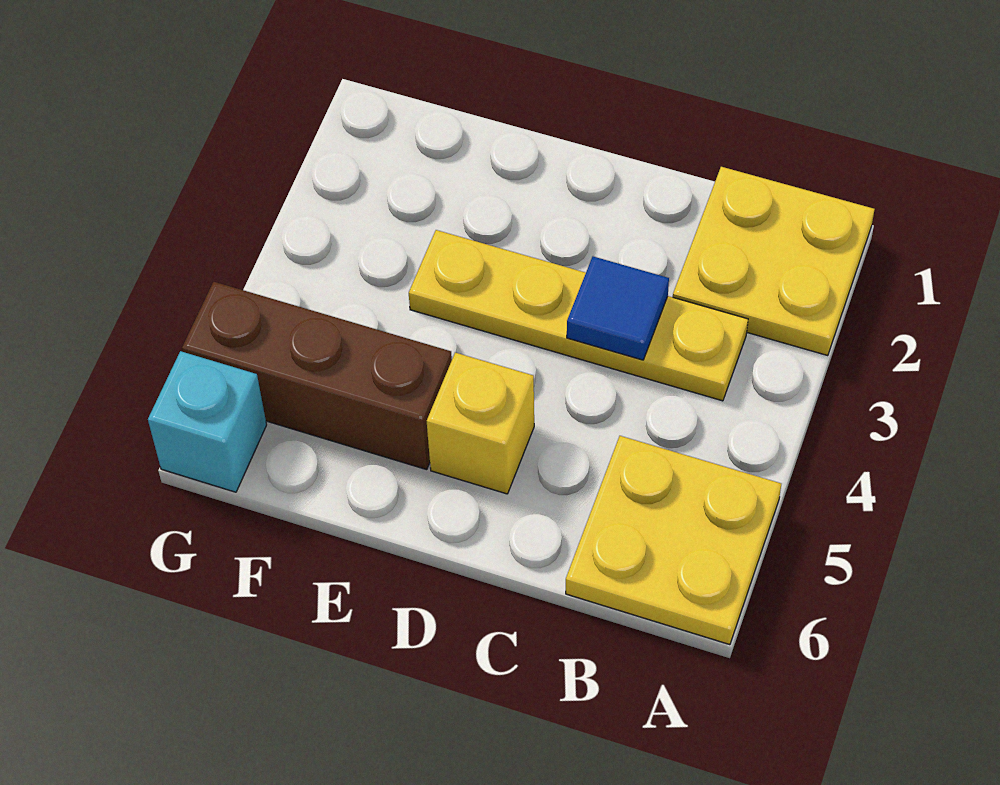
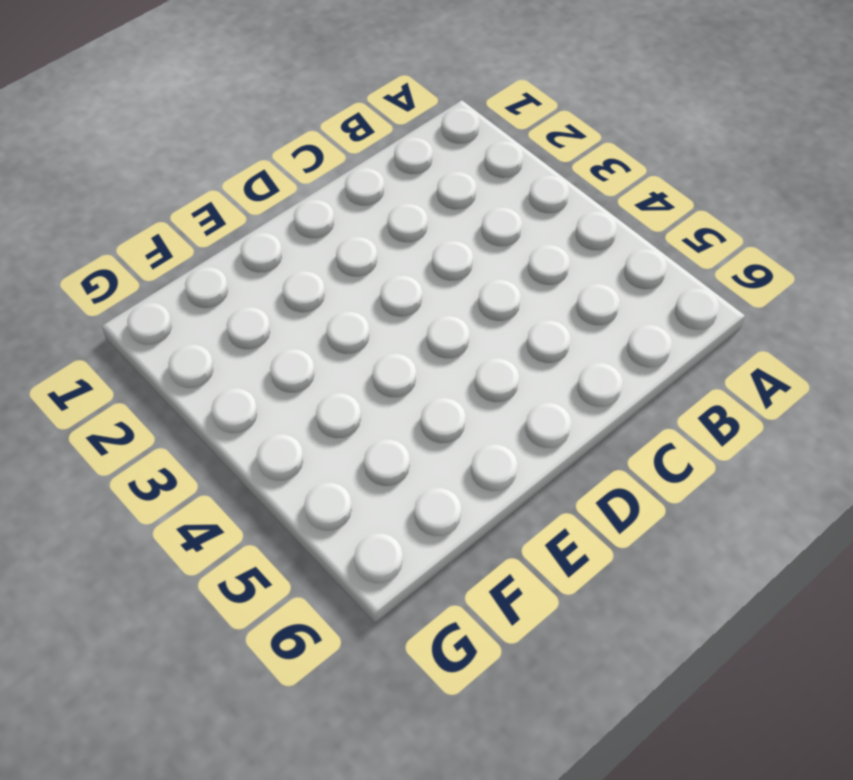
none -> yellow 2x2 plate [673,167,875,356]
none -> yellow 2x2 plate [566,436,781,645]

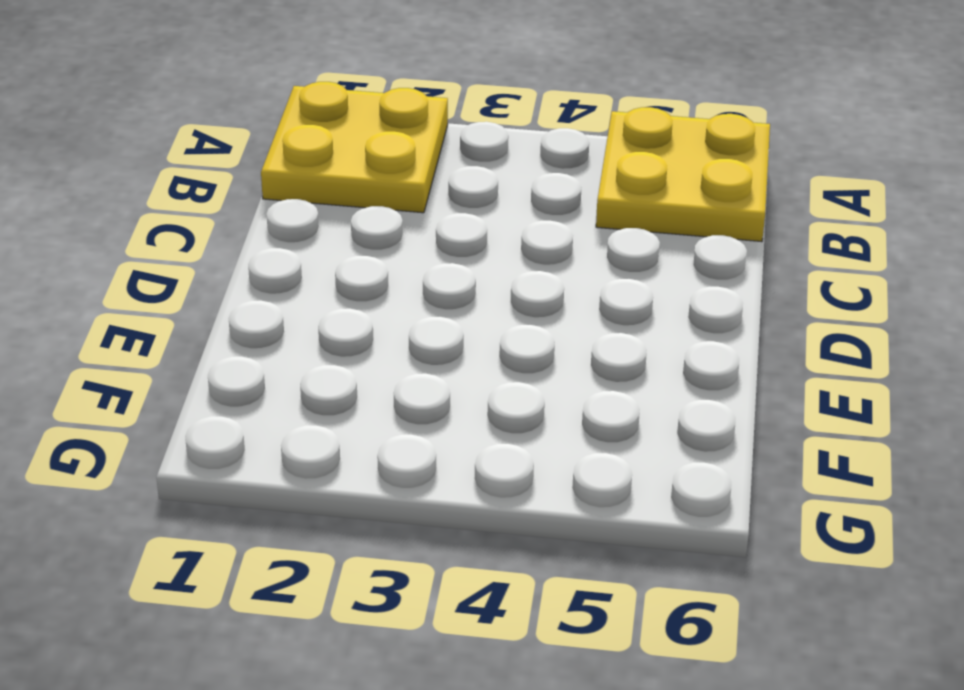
none -> yellow 1x4 plate [409,230,748,401]
none -> yellow 1x1 brick [427,353,534,494]

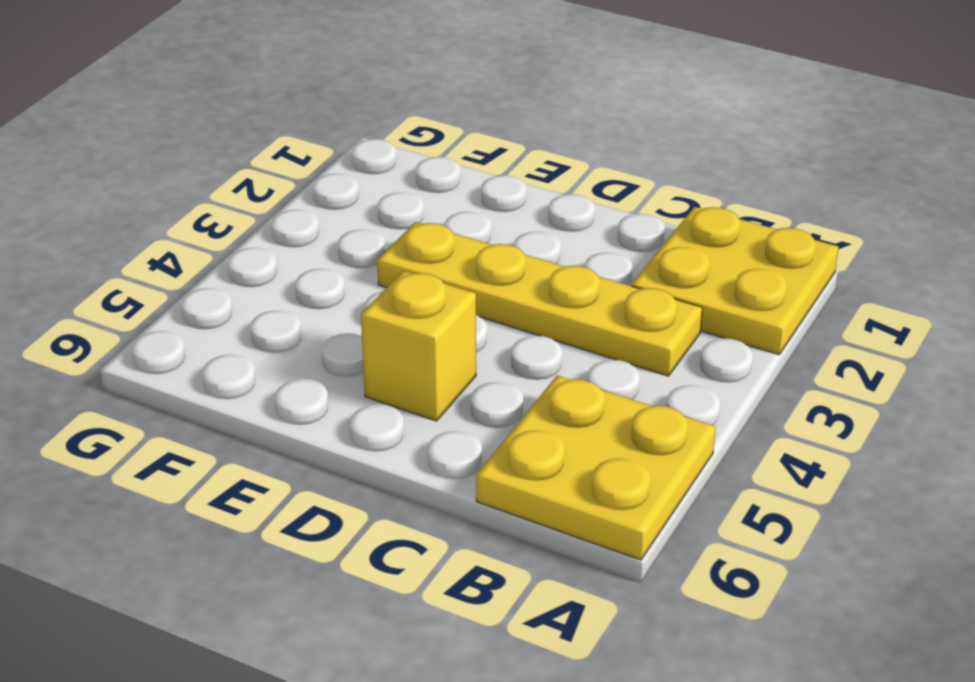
none -> brown 1x3 brick [182,282,452,470]
none -> cyan 1x1 brick [148,351,267,492]

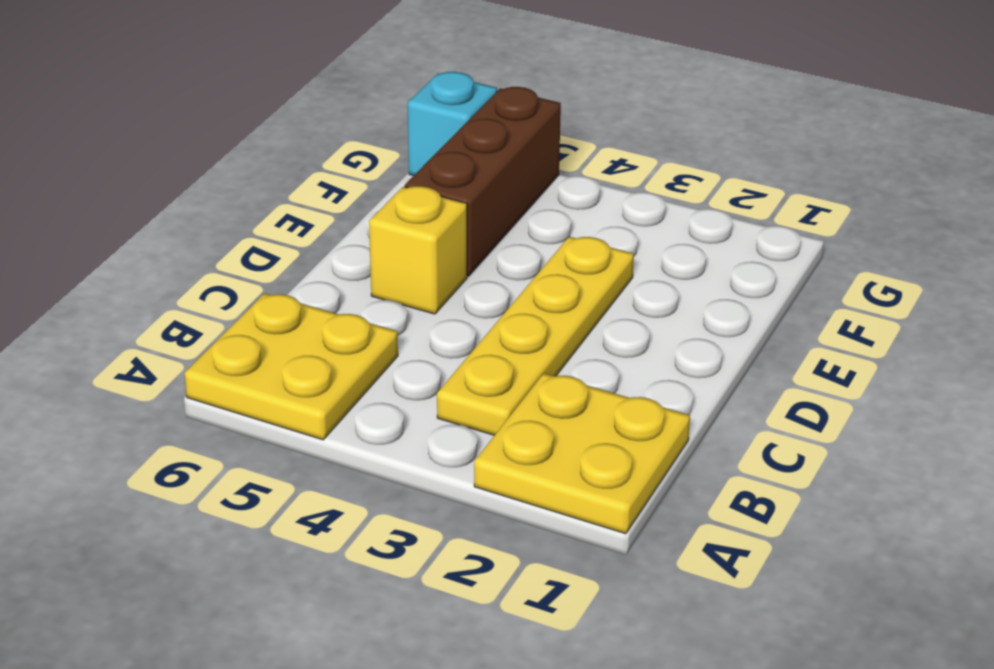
none -> blue 1x1 tile [567,257,669,360]

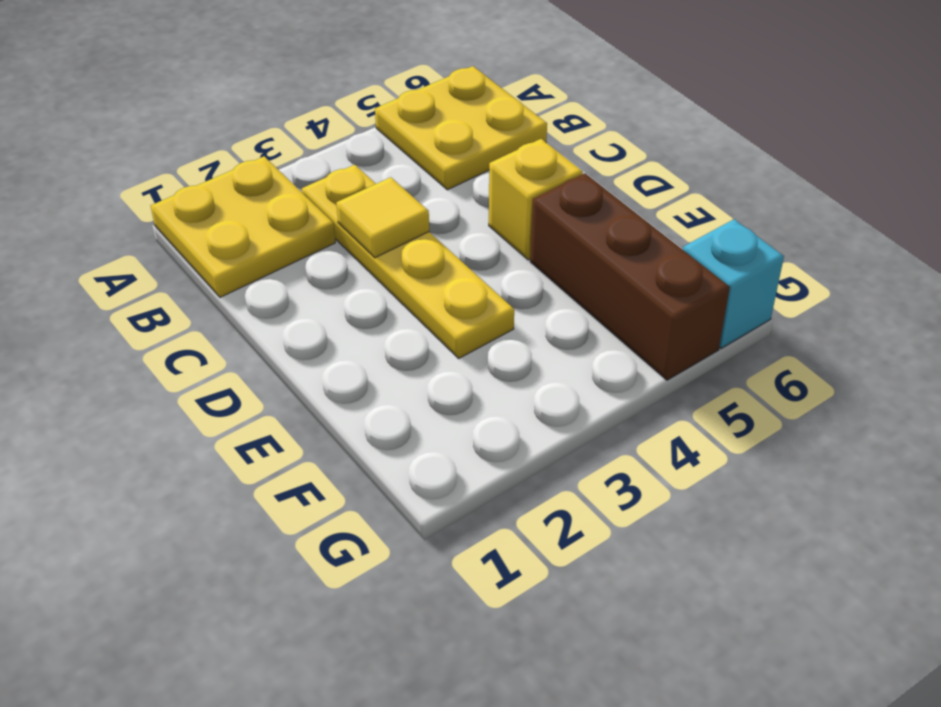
yellow 1x1 tile [336,177,429,258] -> blue 1x1 tile [567,257,669,360]

